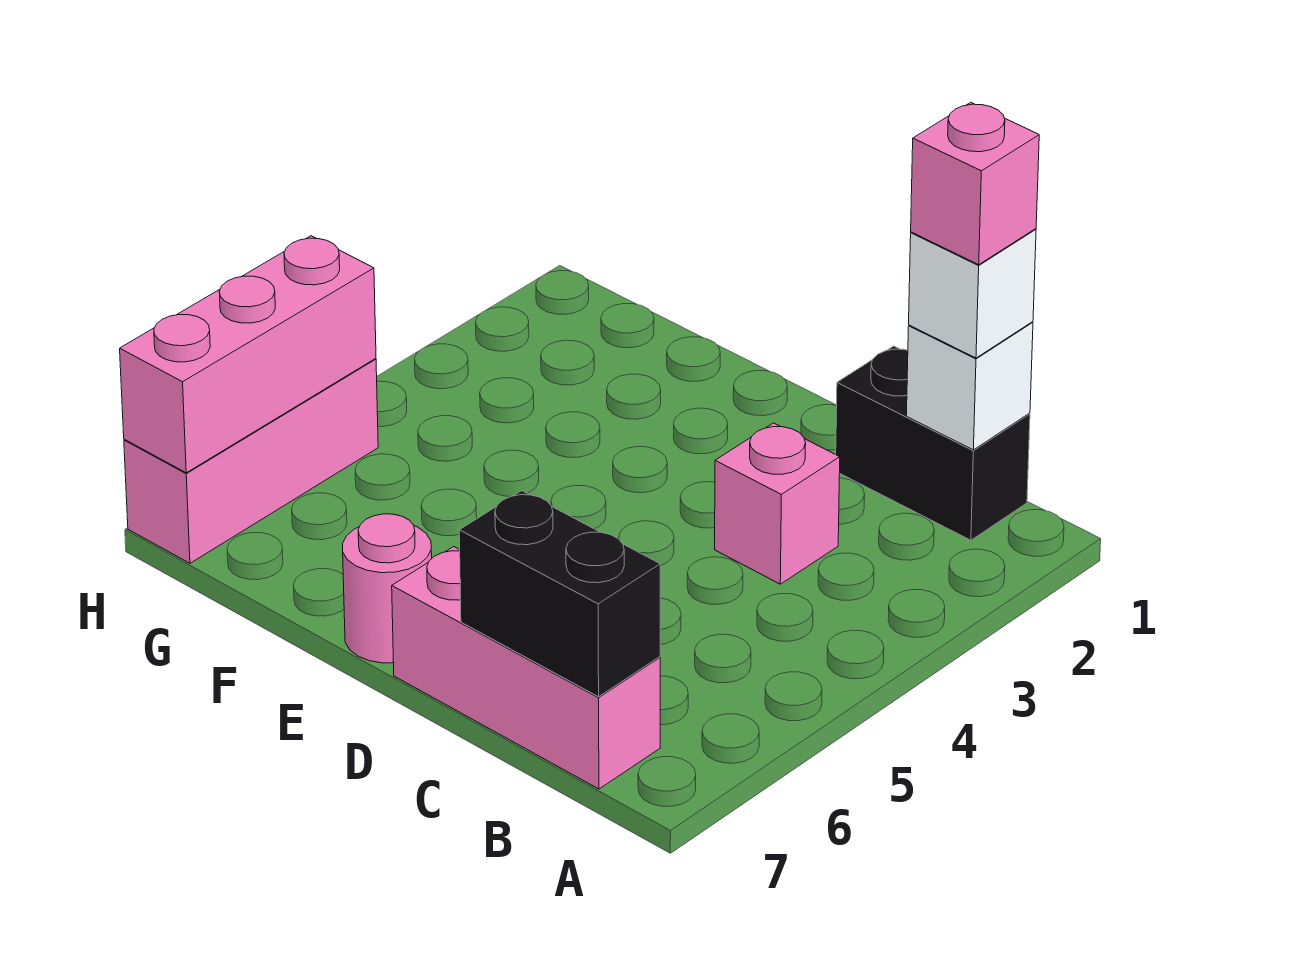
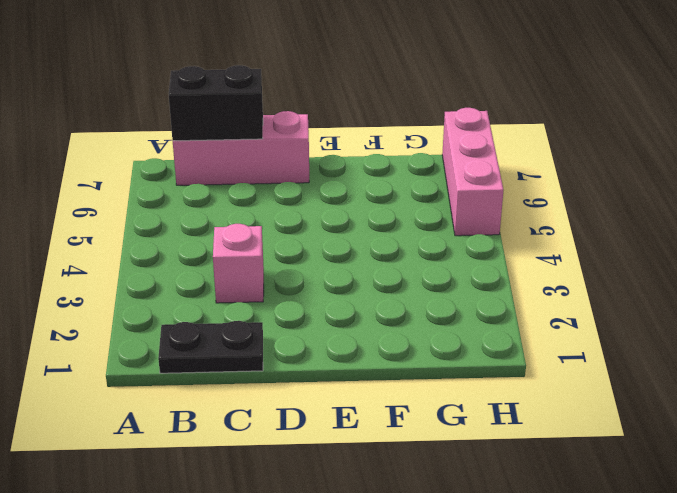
black 1x2 plate [158,321,263,373] -> black 1x2 brick [836,346,1030,540]
none -> pink 1x1 round brick [342,514,432,663]
none -> white 1x1 brick [906,322,1033,450]

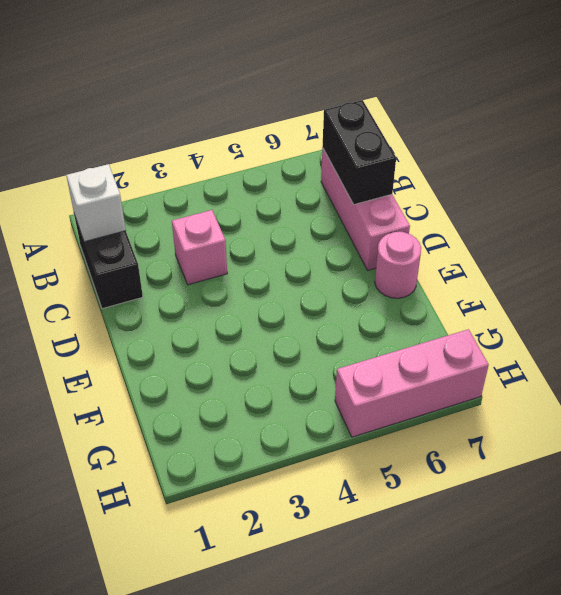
none -> pink 1x3 brick [120,236,376,473]
none -> white 1x1 brick [909,229,1036,358]

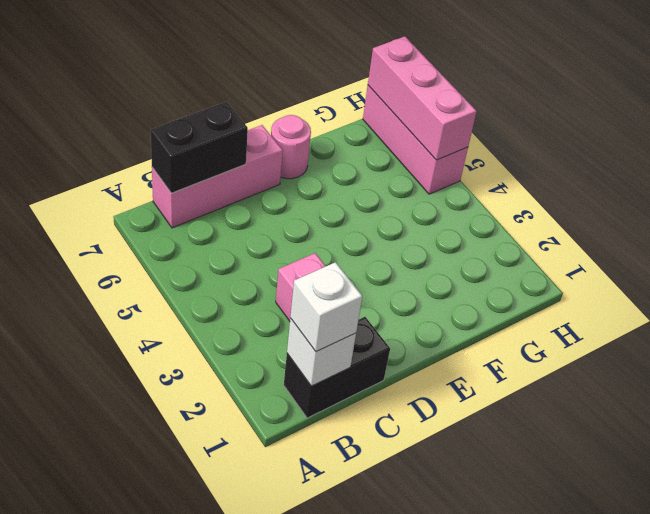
none -> pink 1x1 brick [911,102,1039,265]

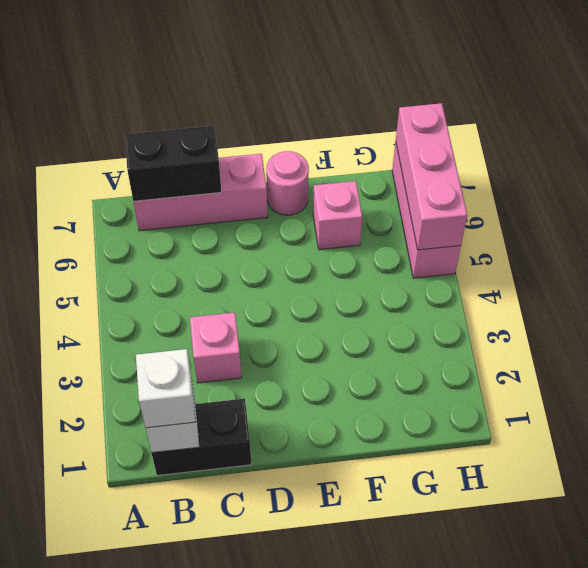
pink 1x1 brick [313,181,362,250] -> pink 1x1 brick moved to [911,102,1039,265]

